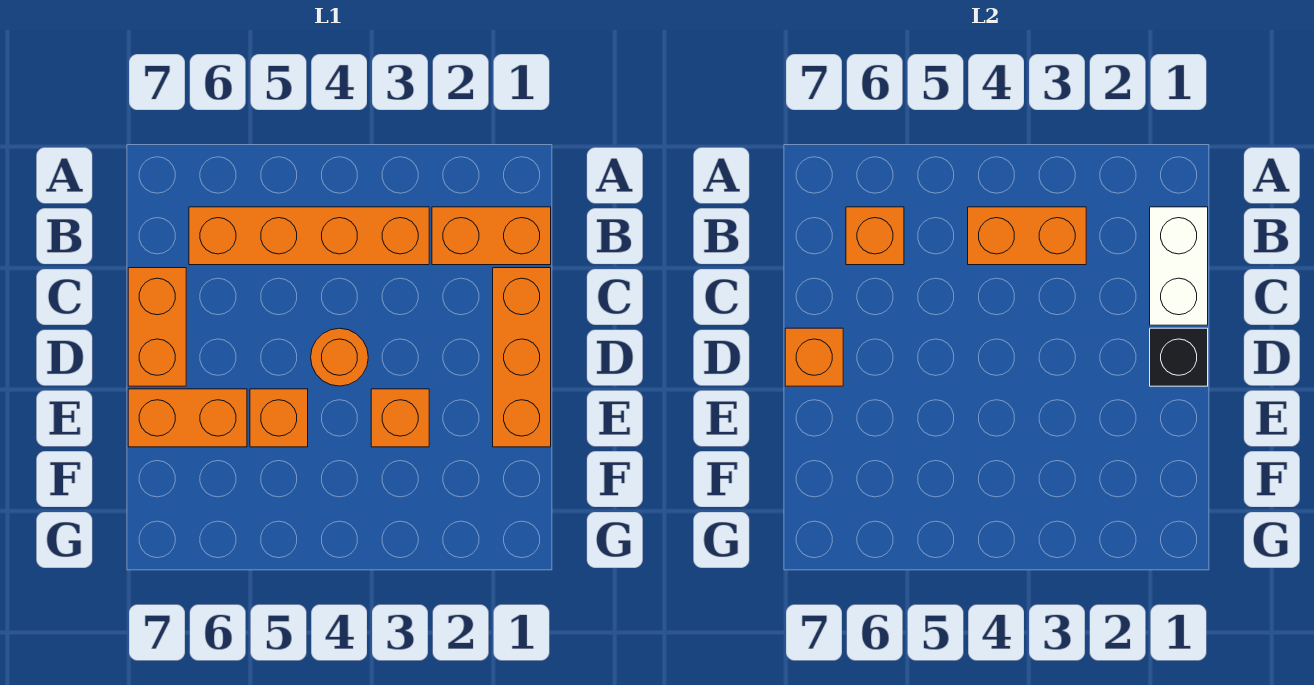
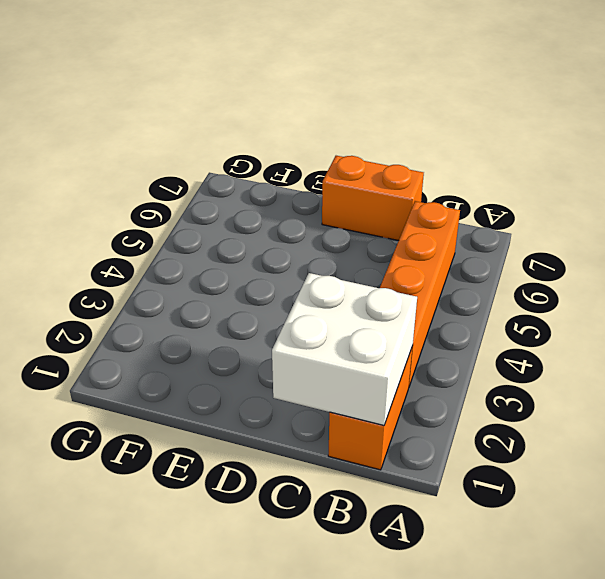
white 2x2 brick [272,273,417,425] -> white 1x2 brick [1150,207,1208,325]
none -> orange 1x3 brick [493,268,551,447]
none -> orange 1x1 round brick [311,328,368,386]
none -> orange 1x1 brick [371,389,429,447]

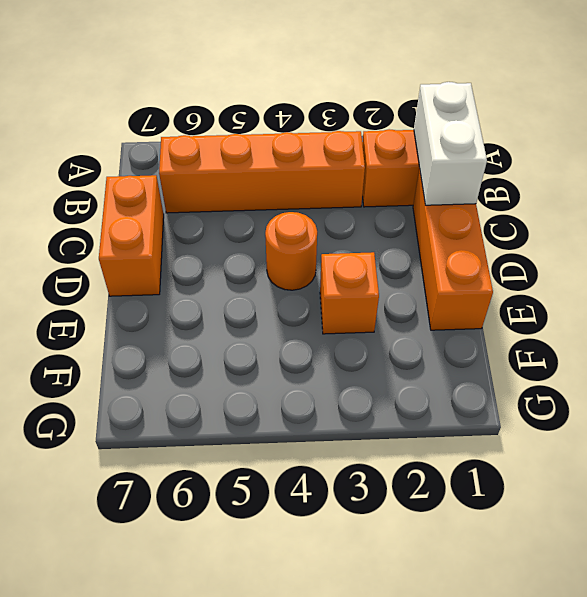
none -> orange 1x1 brick [250,389,308,447]
none -> orange 1x2 brick [128,389,247,447]
none -> orange 1x2 brick [968,207,1086,265]

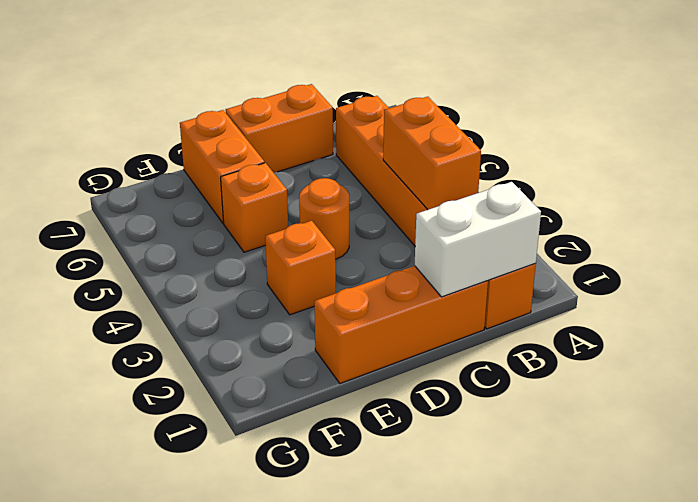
none -> orange 1x1 brick [846,207,904,265]
none -> black 1x1 brick [1150,328,1208,386]
none -> orange 1x1 brick [785,328,843,386]

